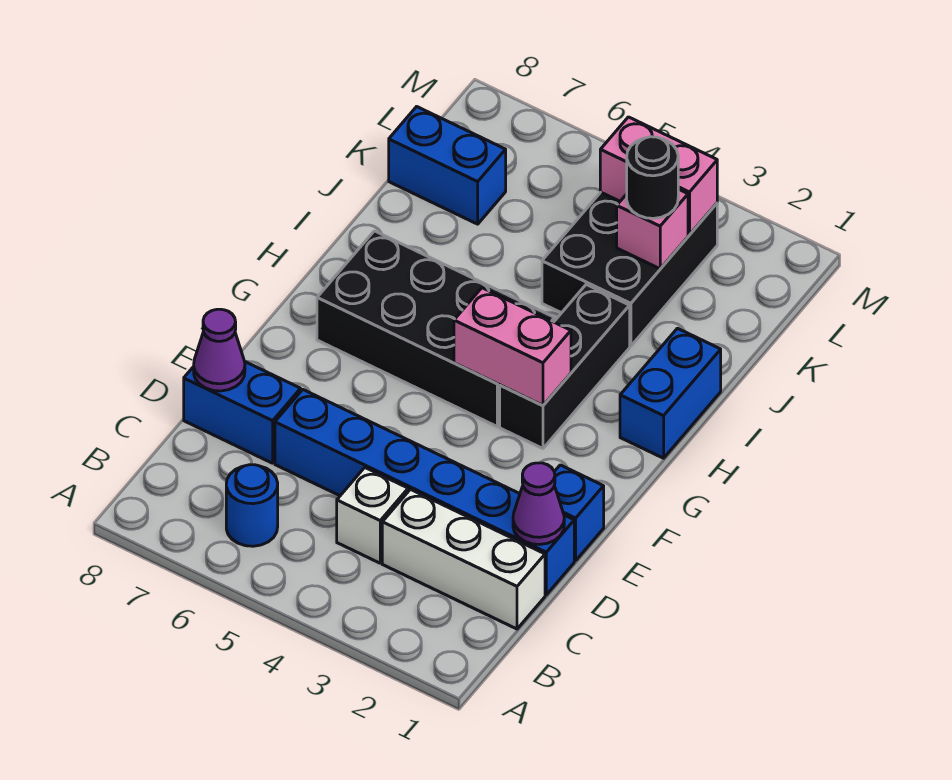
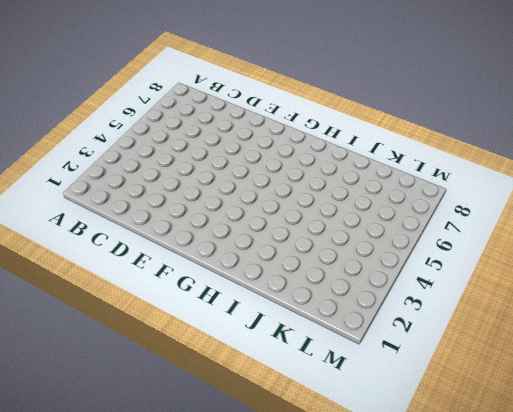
none -> blue 1x1 round brick [226,465,278,546]
none -> white 1x3 brick [382,489,545,629]
none -> white 1x1 brick [337,468,408,563]

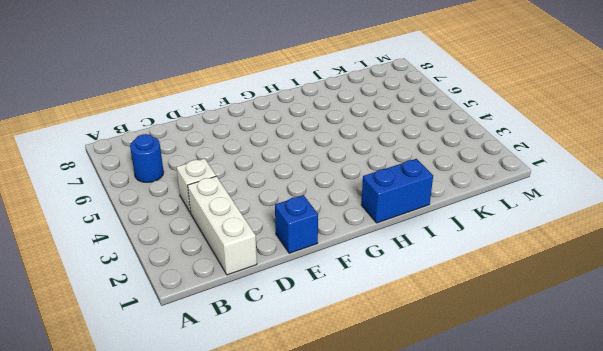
none -> blue 1x6 brick [275,390,574,595]
none -> blue 1x2 brick [184,362,301,463]
none -> black 1x3 brick [500,285,630,448]

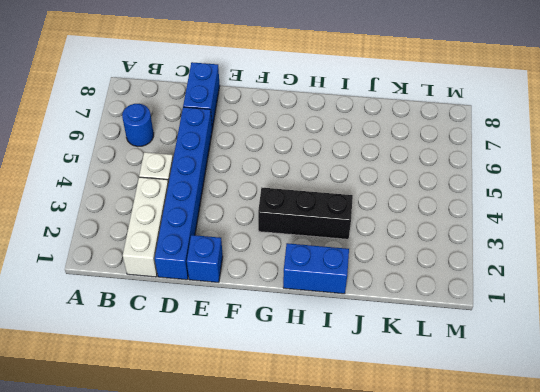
none -> black 2x4 brick [317,231,555,426]
none -> black 2x3 brick [542,192,717,346]
none -> blue 1x2 brick [389,107,506,224]

